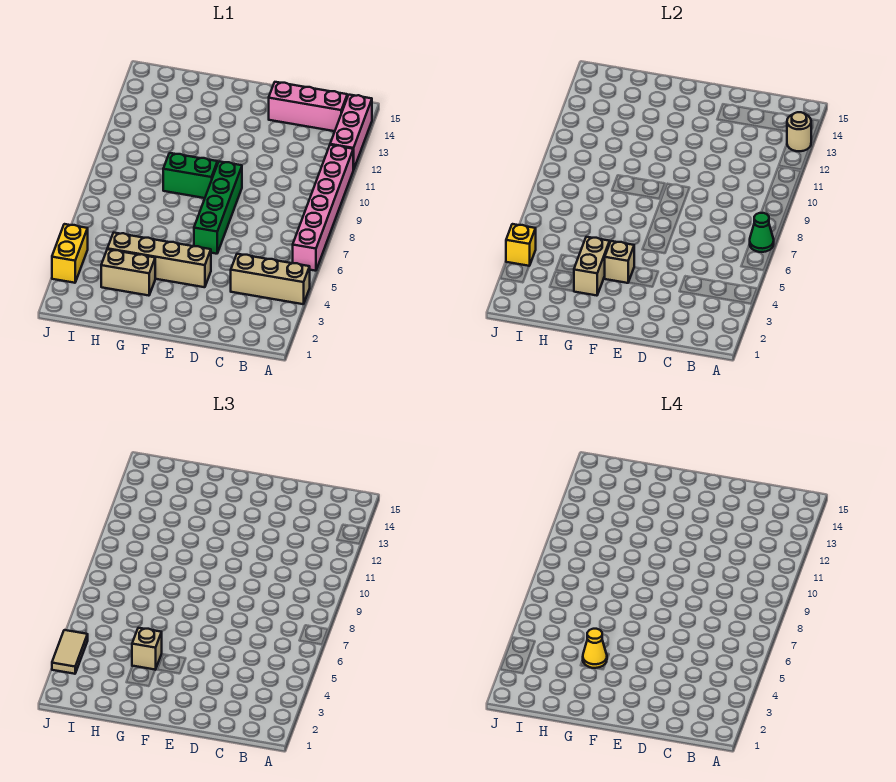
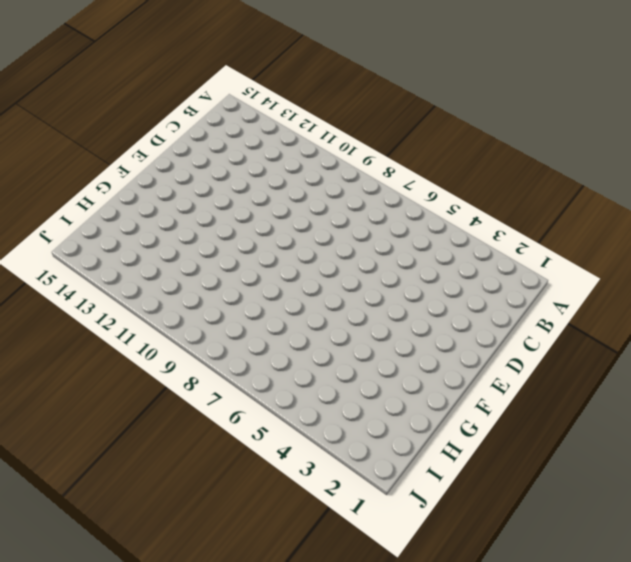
none -> tan 1x3 brick [231,254,310,304]
none -> pink 1x6 brick [293,145,353,271]
none -> pink 1x3 brick [330,95,372,170]

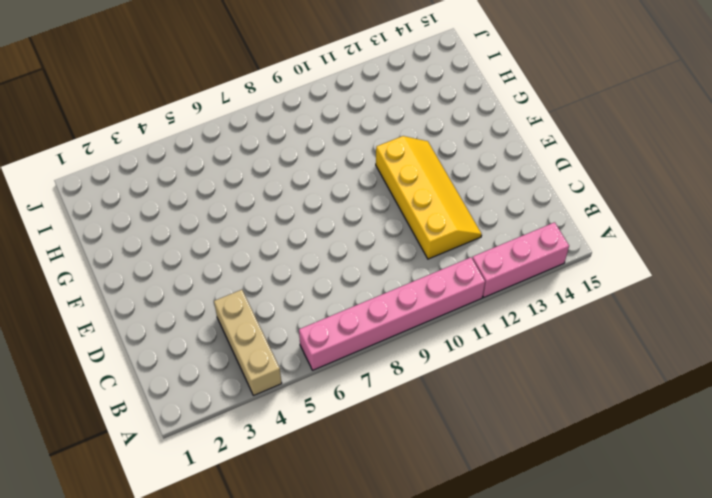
yellow 2x4 slope [376,136,482,259] -> none
none -> pink 1x3 brick [269,82,347,131]
none -> tan 1x4 brick [107,233,211,287]
none -> green 1x4 brick [194,161,242,254]

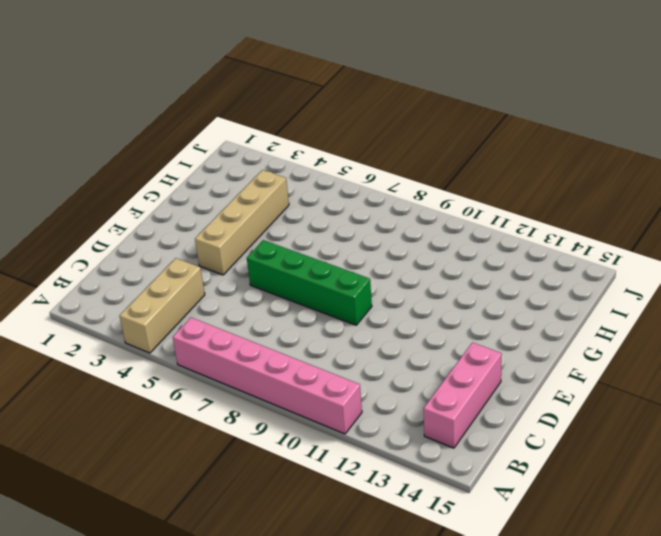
none -> pink 1x3 brick [330,95,372,170]
none -> green 1x2 brick [163,153,217,198]
none -> tan 1x2 brick [101,249,155,296]

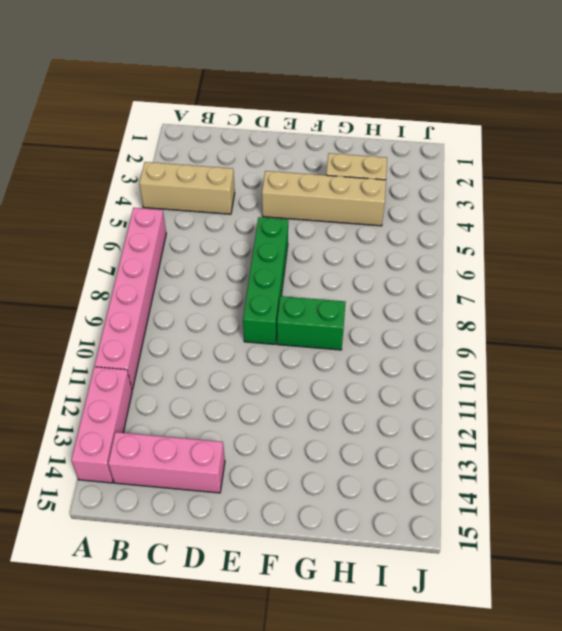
none -> yellow 1x2 brick [52,224,88,283]
none -> green 1x1 cone [750,213,774,252]
none -> tan 1x1 round brick [787,112,811,151]

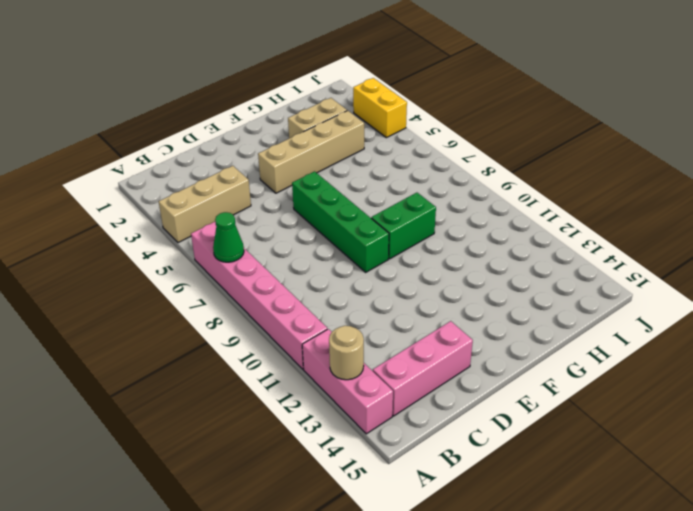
none -> tan 1x1 brick [605,241,634,283]
none -> tan 1x2 brick [574,237,610,296]
none -> yellow 1x1 brick [506,224,536,266]

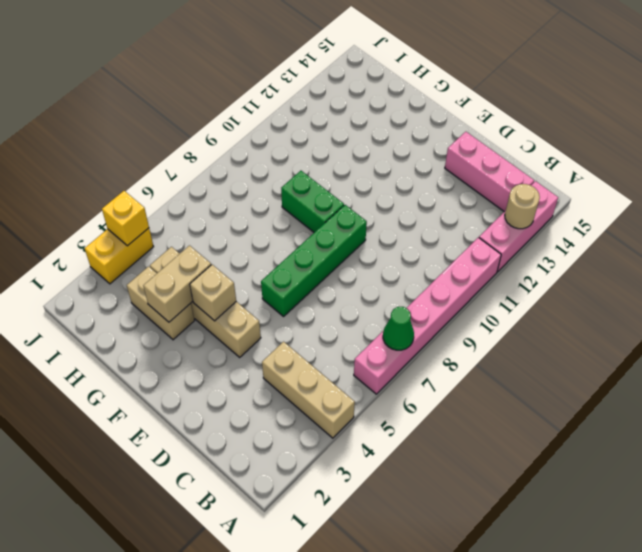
none -> tan 1x1 brick [132,628,162,670]
none -> tan 1x2 tile [52,630,88,674]
none -> yellow 1x1 cone [583,629,607,668]

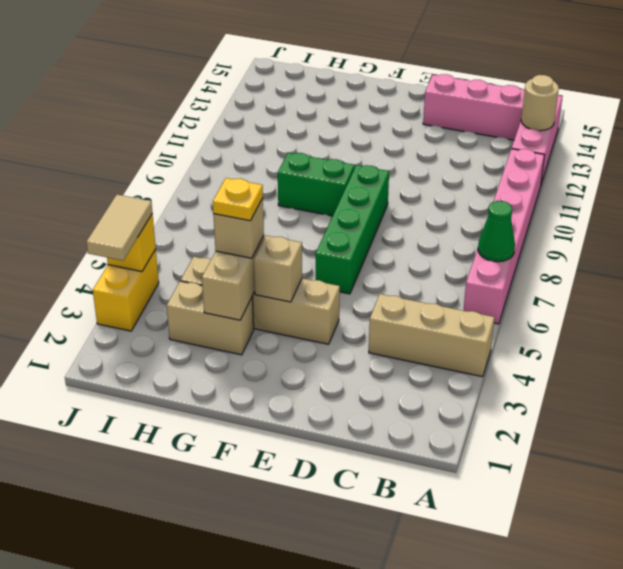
yellow 1x1 plate [213,178,263,221] -> yellow 1x1 cone [583,629,607,668]

